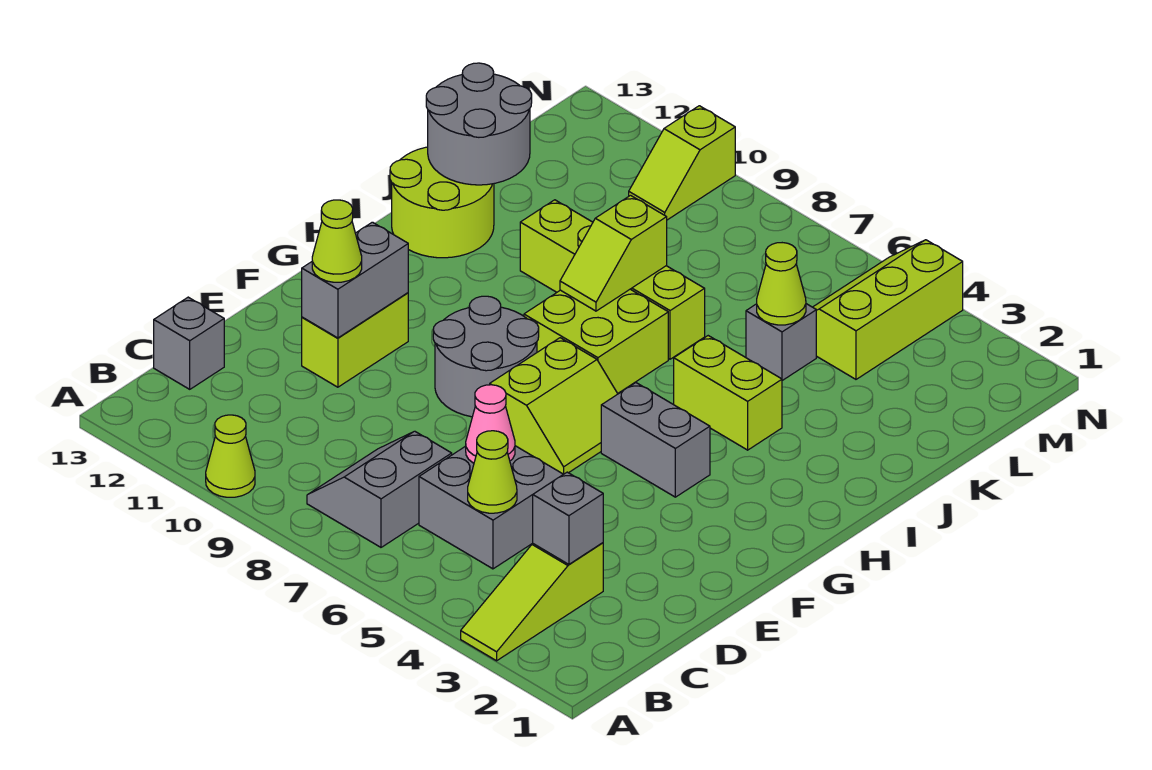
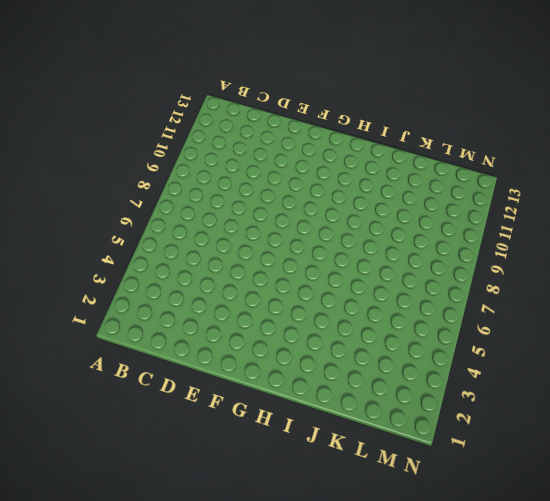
none -> lime 1x3 slope [461,543,603,661]
none -> lime 1x1 cone [206,415,255,497]
none -> grey 2x2 slope [307,431,452,547]

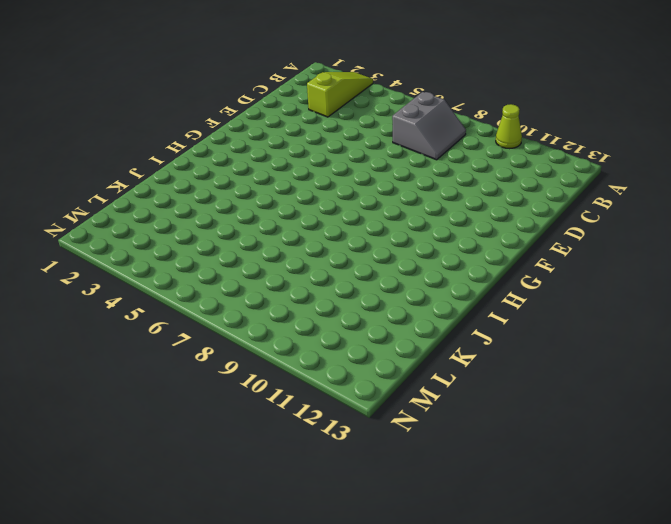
none -> grey 2x2 brick [419,446,563,569]
none -> grey 1x1 brick [154,297,224,389]
none -> lime 1x2 brick [302,293,408,387]

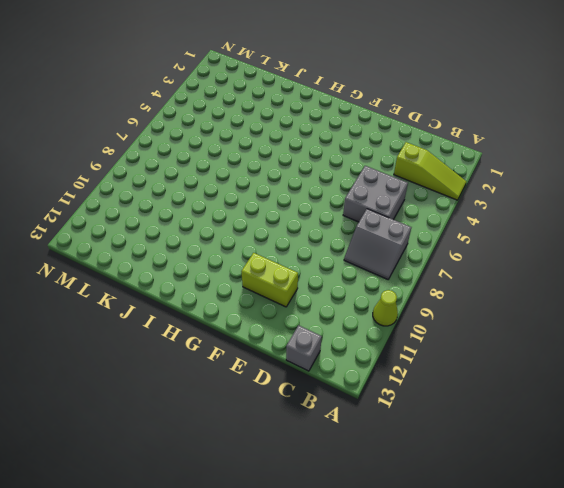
none -> lime 2x2 slope [490,338,618,474]
none -> grey 2x2 round brick [433,296,539,417]
none -> grey 1x2 brick [601,383,710,497]

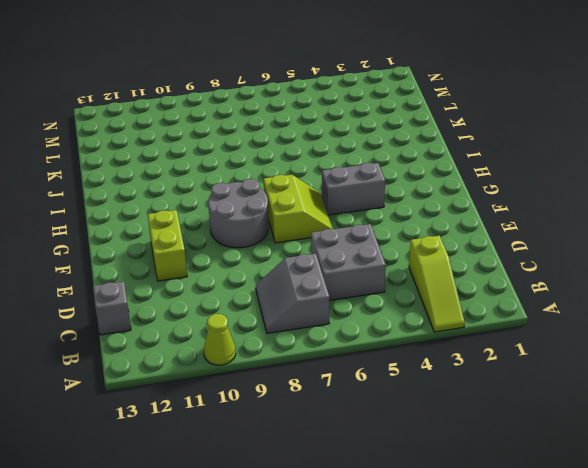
none -> lime 2x2 brick [524,289,668,393]
none -> lime 1x2 brick [674,336,782,450]
none -> lime 2x2 round brick [390,147,494,258]

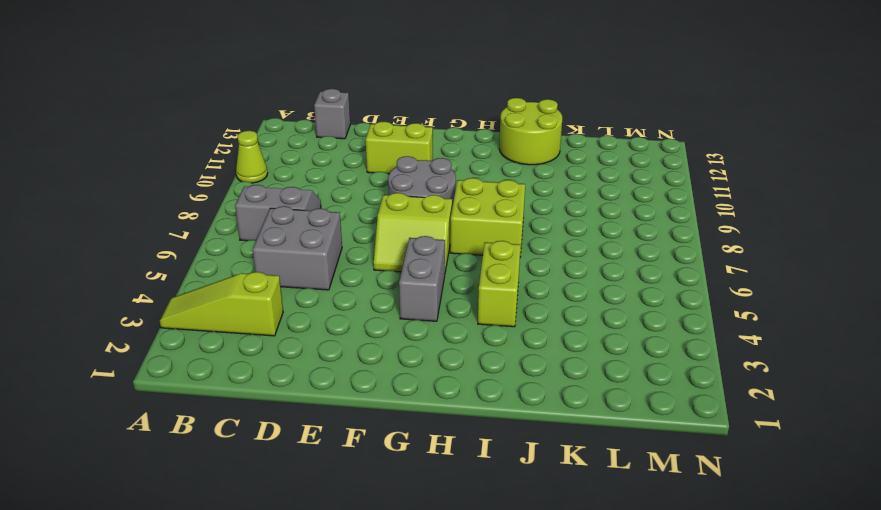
none -> lime 1x4 brick [520,200,705,359]
none -> grey 1x1 brick [746,304,816,381]
none -> lime 2x3 slope [813,240,963,379]

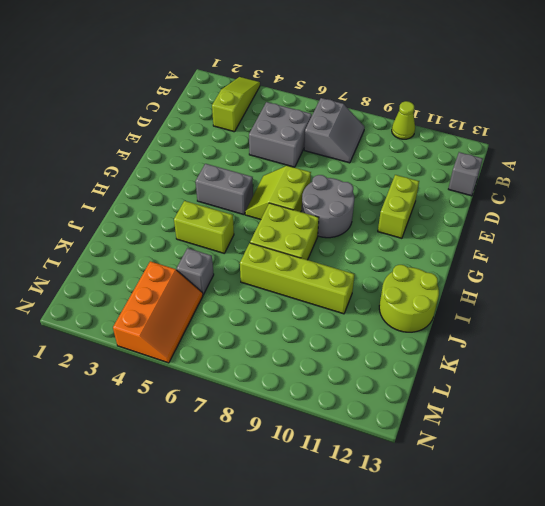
orange 2x3 slope [113,261,203,363] -> lime 2x3 slope [813,240,963,379]
none -> lime 1x2 slope [629,106,735,220]
none -> grey 1x1 brick [533,472,603,564]
none -> lime 1x1 cone [468,431,517,513]

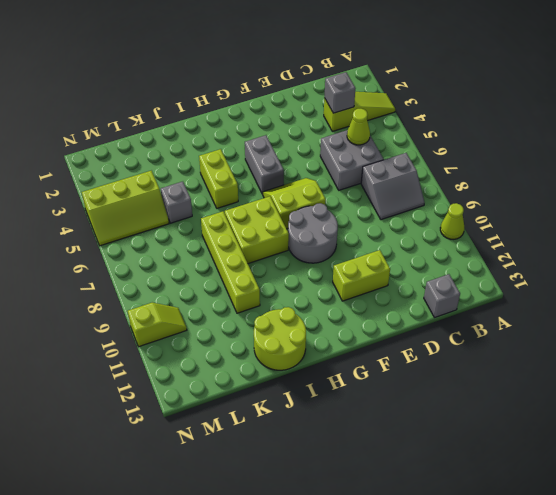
none -> pink 1x1 cone [466,385,515,463]
none -> grey 1x2 brick [302,222,408,338]
none -> lime 1x2 slope [560,195,667,311]

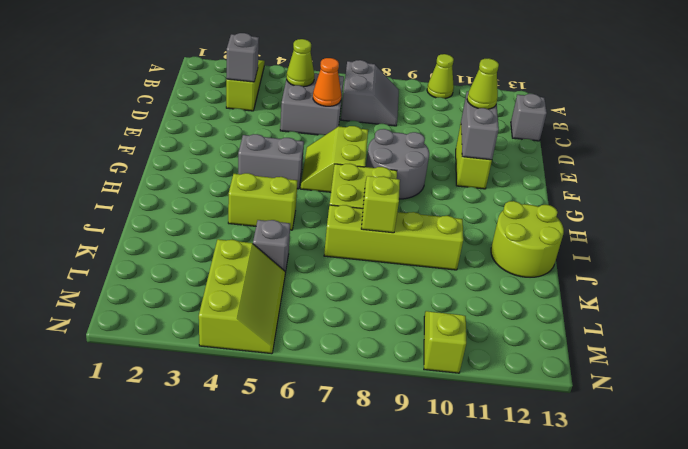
orange 1x1 cone [313,58,341,106] -> pink 1x1 cone [466,385,515,463]
none -> grey 2x2 round brick [426,63,532,185]
none -> lime 1x1 cone [757,243,806,325]

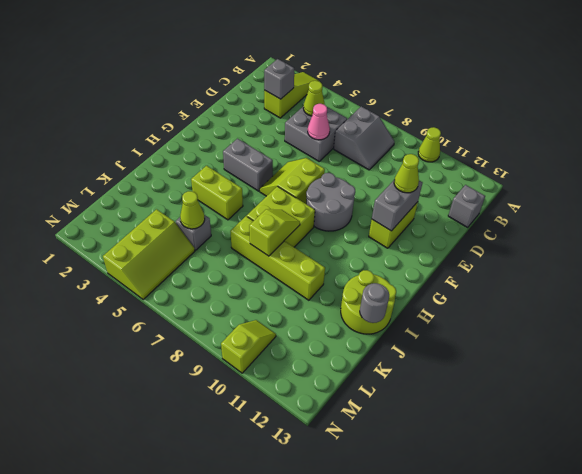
grey 1x1 round brick [360,283,389,323] -> grey 2x2 round brick [426,63,532,185]

